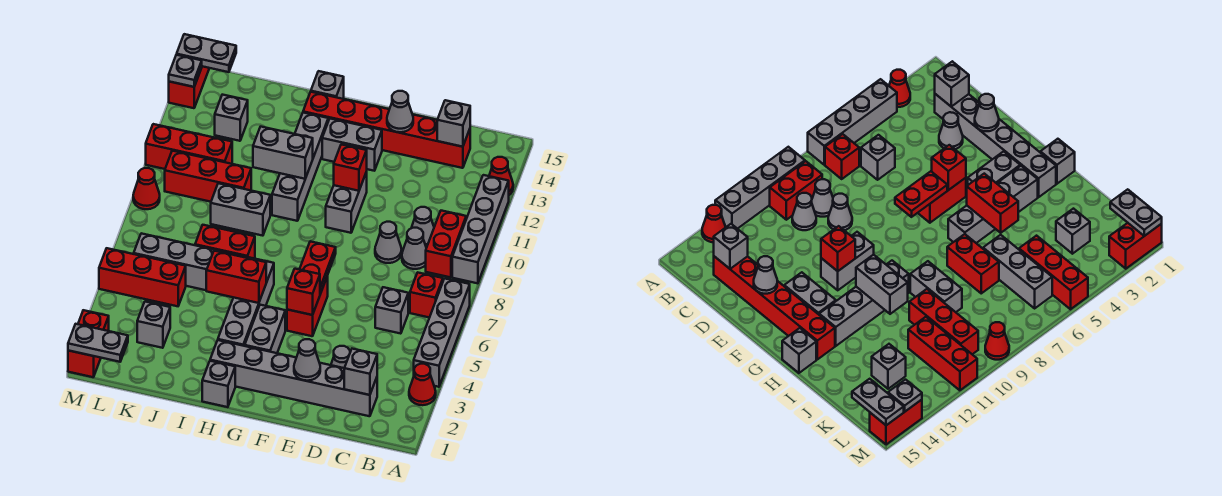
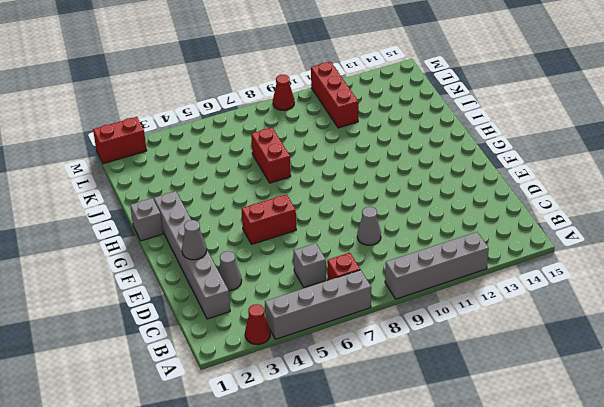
none -> red 1x1 cone [489,157,513,195]
none -> red 1x2 brick [426,211,466,277]
none -> grey 1x1 cone [402,228,426,269]
none -> grey 1x1 cone [412,207,434,248]

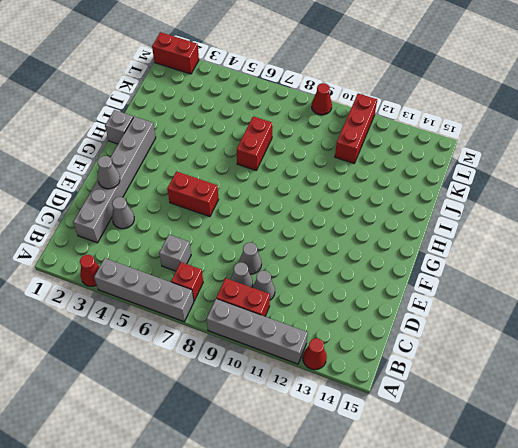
none -> red 1x6 brick [303,92,470,168]
none -> grey 1x2 brick [326,172,367,233]
none -> grey 1x2 brick [322,119,382,171]
none -> grey 1x2 brick [245,305,285,353]

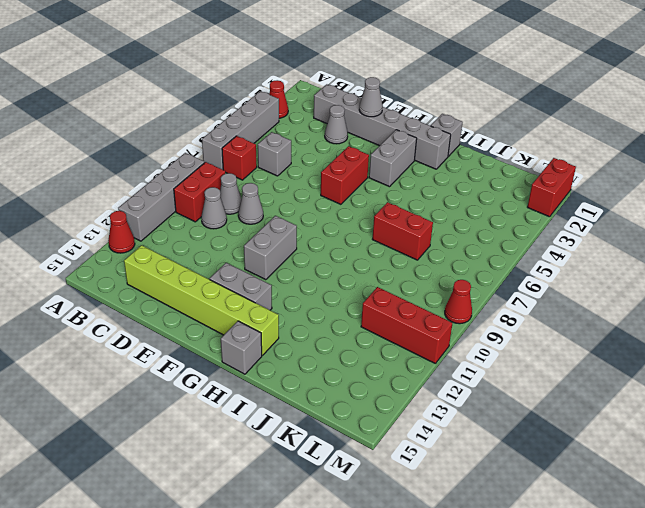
lime 1x6 brick [124,245,279,355] -> red 1x6 brick [303,92,470,168]
none -> grey 1x4 brick [218,257,274,346]
none -> grey 1x4 brick [272,113,328,221]
none -> grey 1x2 brick [211,183,270,236]
none -> grey 1x3 brick [134,233,220,290]

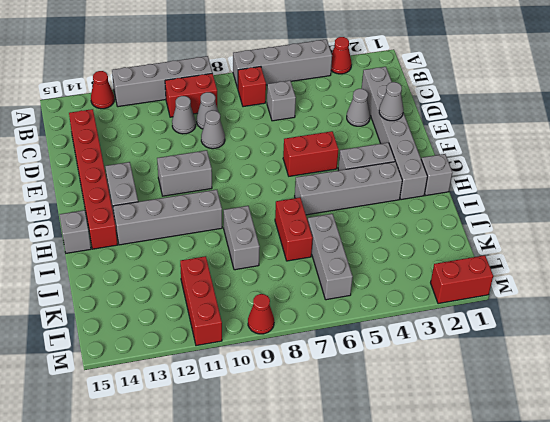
none -> red 1x3 brick [165,151,251,202]
none -> grey 1x1 brick [137,302,170,348]
none -> red 1x3 brick [99,248,186,306]
none -> grey 1x1 brick [215,95,248,141]

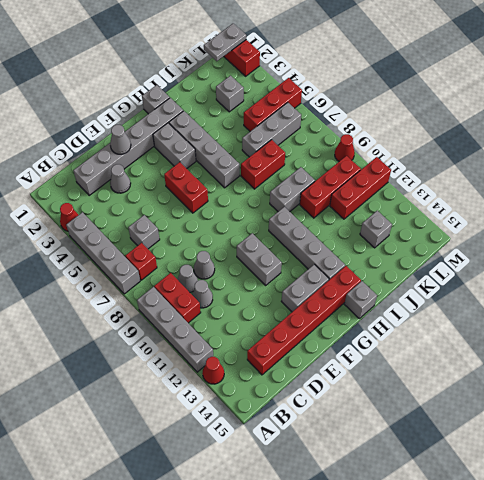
none -> red 1x2 brick [169,66,209,108]
none -> grey 1x1 brick [344,349,377,395]
none -> grey 1x1 brick [437,100,470,147]
none -> grey 1x1 cone [387,91,413,132]

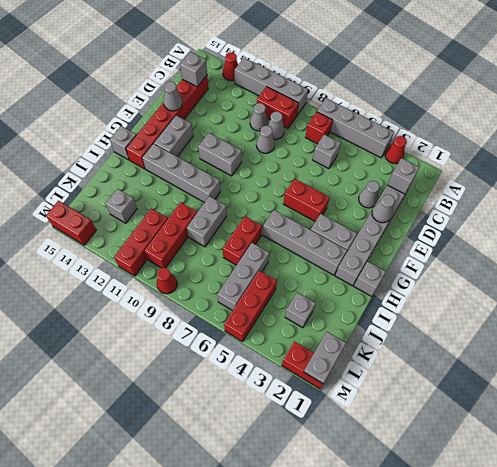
none -> red 1x1 brick [287,269,320,315]
none -> red 1x2 plate [299,241,336,294]
none -> red 1x1 brick [334,144,367,191]
none -> red 1x2 brick [206,251,266,303]

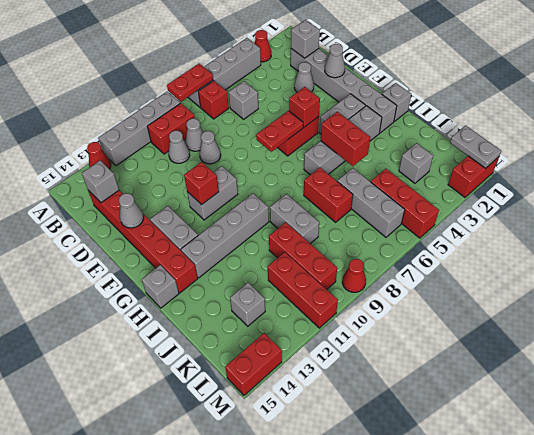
red 1x2 plate [167,64,213,101] -> none
none -> grey 1x2 brick [253,127,313,179]
none -> grey 1x2 plate [177,34,236,72]
none -> grey 1x1 plate [169,55,202,87]

